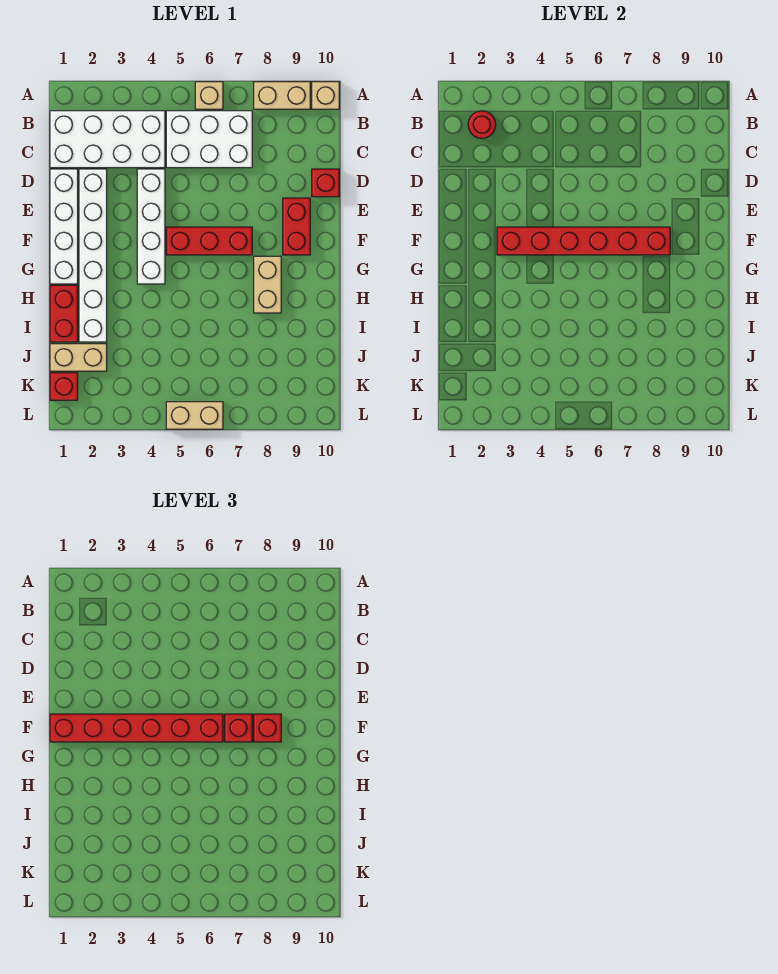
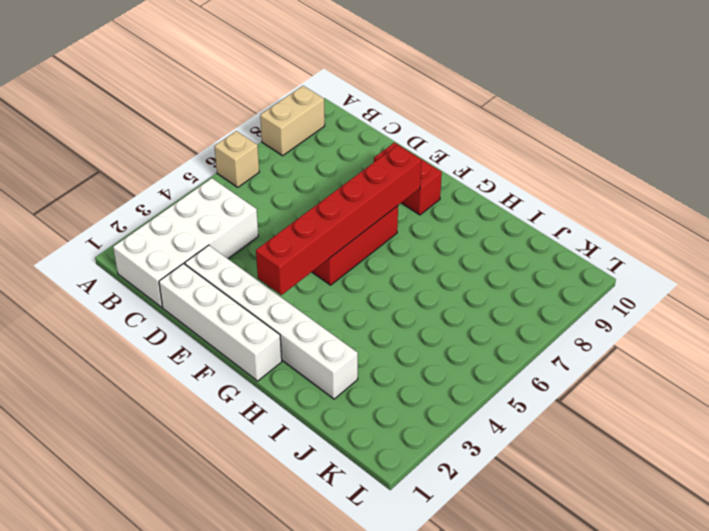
none -> tan 1x1 brick [312,82,339,109]
none -> white 2x3 brick [166,111,252,168]
none -> white 1x4 brick [137,169,165,284]

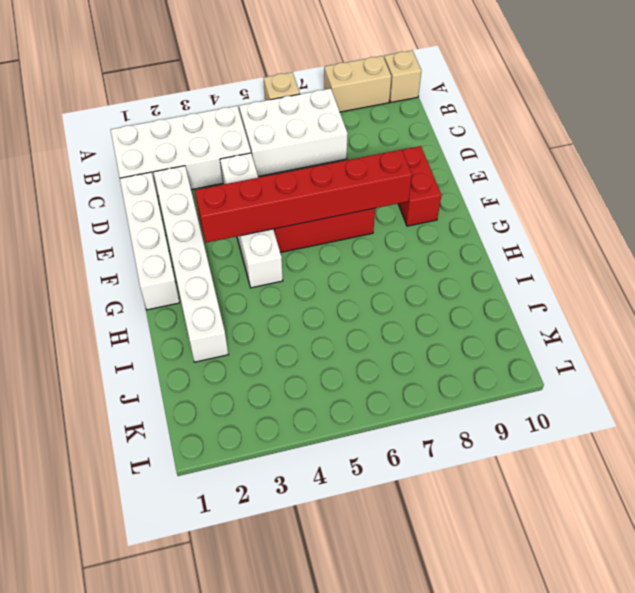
none -> red 1x1 brick [312,169,339,197]
none -> tan 1x2 brick [254,256,281,313]
none -> red 1x2 brick [50,285,78,342]

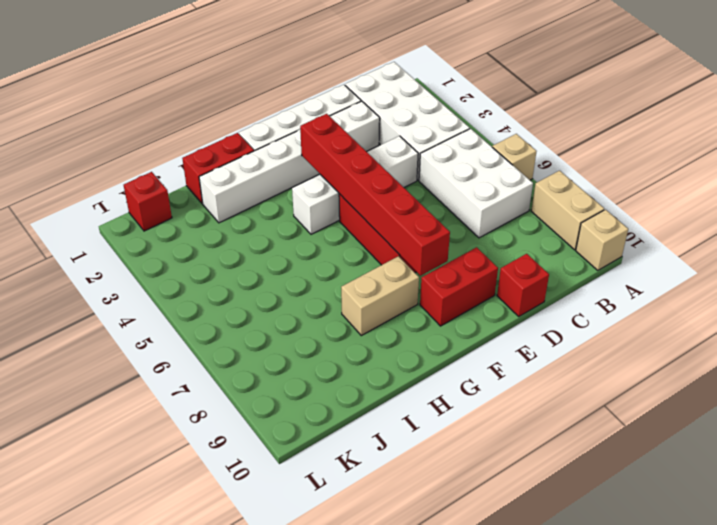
none -> tan 1x2 brick [50,344,107,371]
none -> tan 1x2 brick [166,402,223,429]
none -> red 1x1 round brick [468,111,496,138]

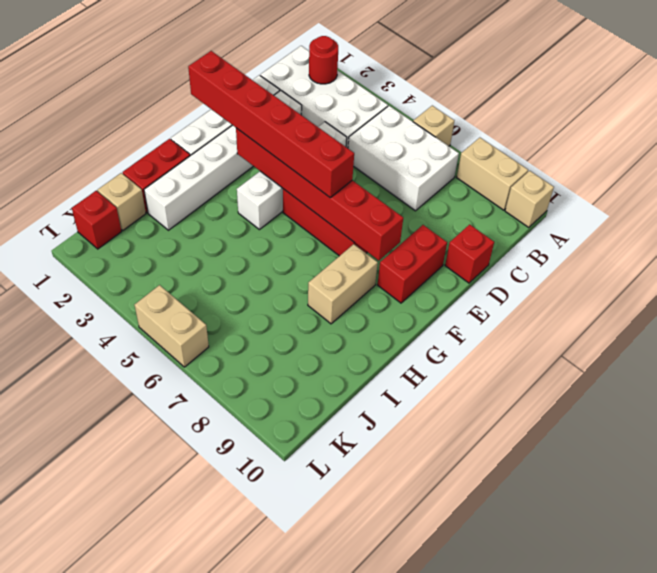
tan 1x1 brick [98,173,146,230] -> tan 1x2 brick [50,344,107,371]
none -> red 1x1 brick [225,714,252,742]
none -> red 1x1 brick [254,714,281,742]

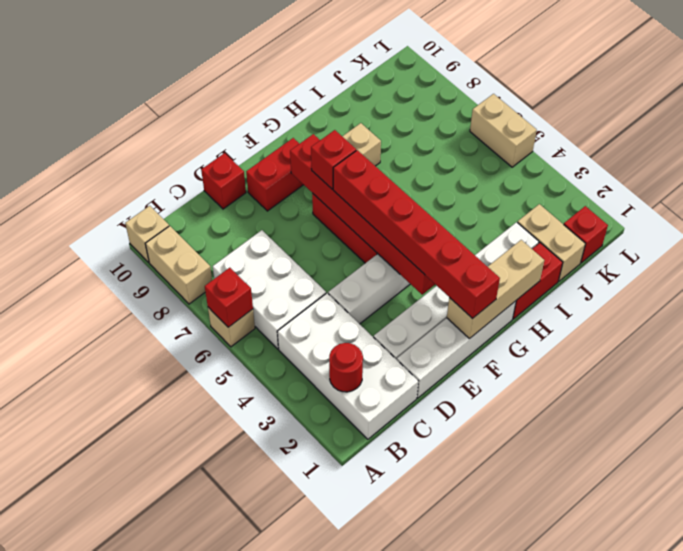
red 1x1 brick [205,268,253,327] -> red 1x1 brick moved to [254,714,281,742]
tan 1x3 brick [447,240,544,338] -> none

